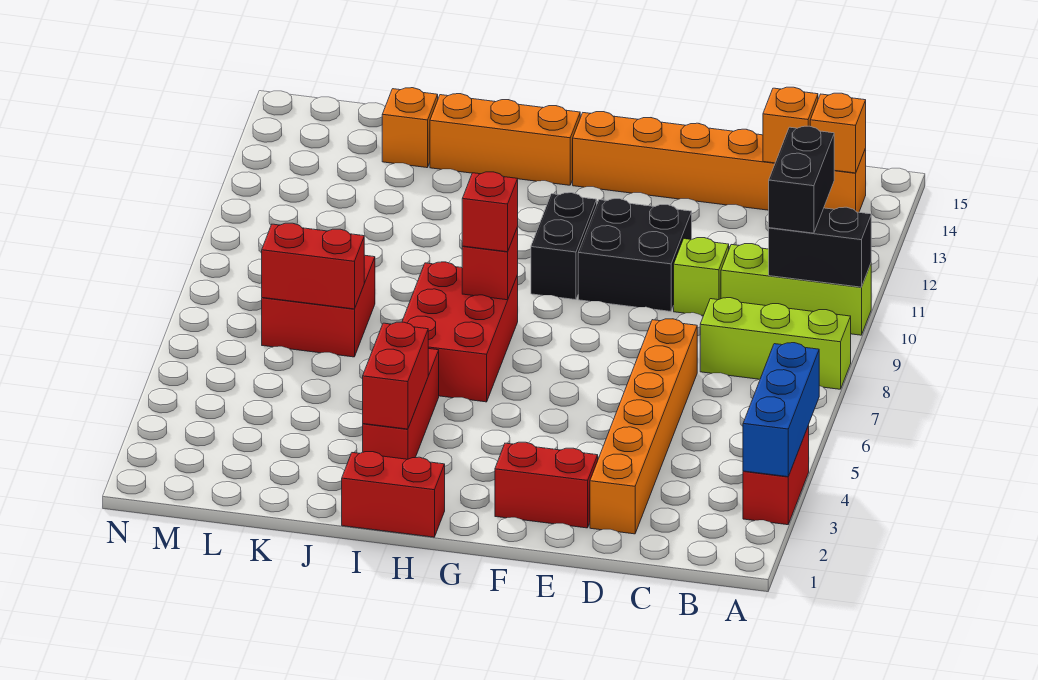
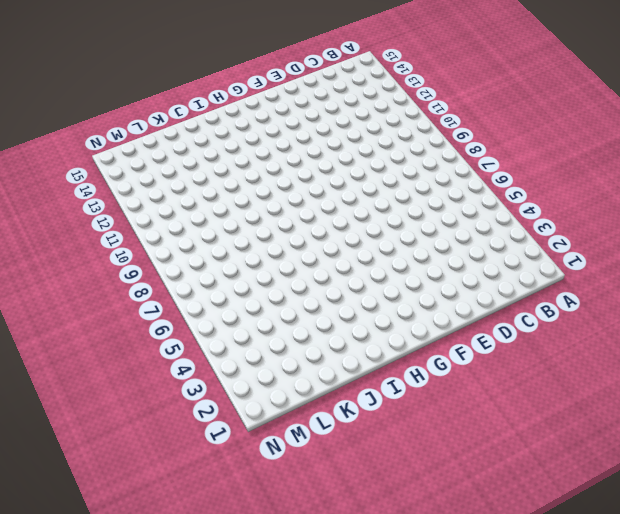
none -> red 1x2 brick [743,426,809,525]
none -> lime 1x3 brick [700,298,851,389]
none -> lime 1x3 brick [721,244,871,335]

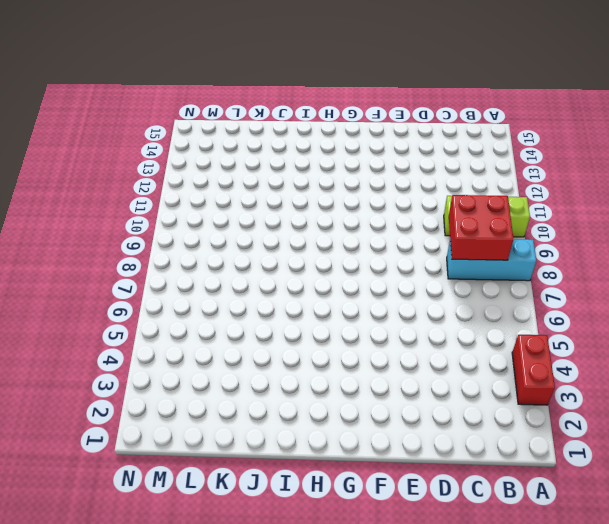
cyan 1x3 brick [447,239,536,281] -> lime 1x3 brick [700,298,851,389]
red 2x2 brick [449,195,513,260] -> red 2x2 brick moved to [262,255,375,357]
none -> orange 1x6 brick [573,112,866,212]
none -> orange 1x6 brick [590,319,697,534]
none -> lime 1x1 brick [674,238,729,316]

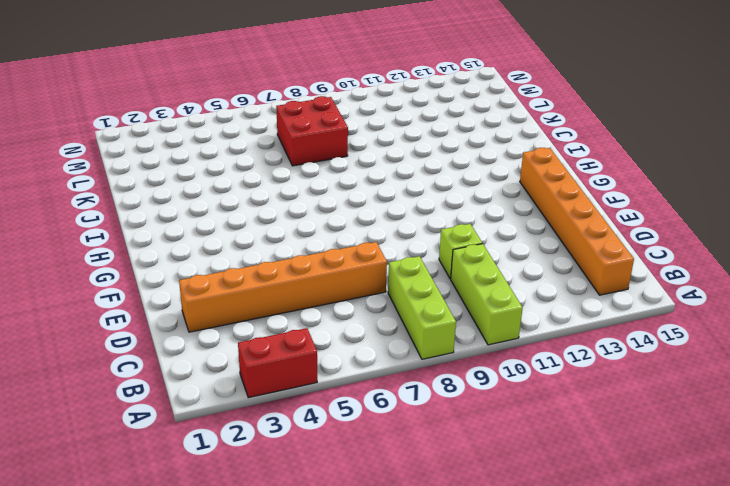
none -> red 1x2 brick [495,442,598,528]
none -> black 2x2 brick [578,199,692,311]
none -> black 1x2 brick [531,193,597,300]

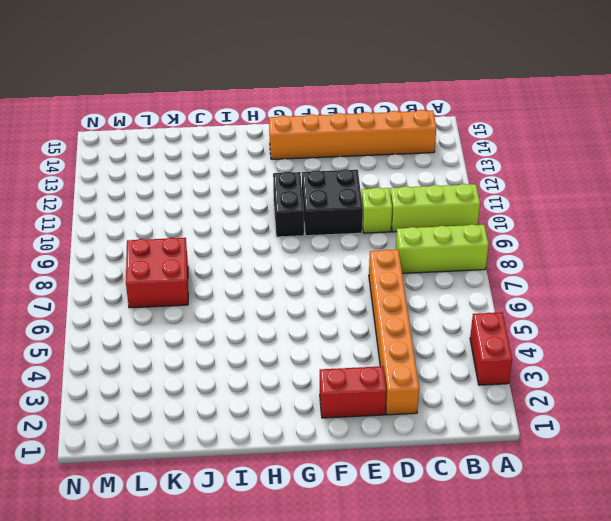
none -> red 1x2 brick [342,452,445,537]
none -> red 2x3 brick [402,262,518,402]
none -> orange 1x3 brick [430,94,580,185]

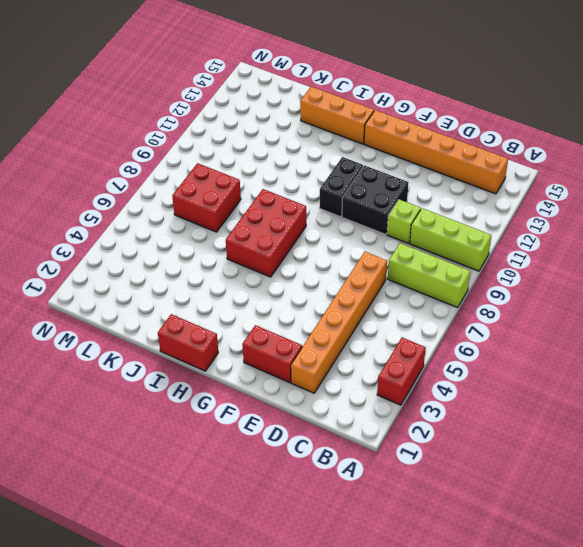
none -> red 1x3 brick [363,349,439,459]
none -> orange 1x1 brick [382,88,438,168]
none -> blue 1x3 brick [743,343,819,477]

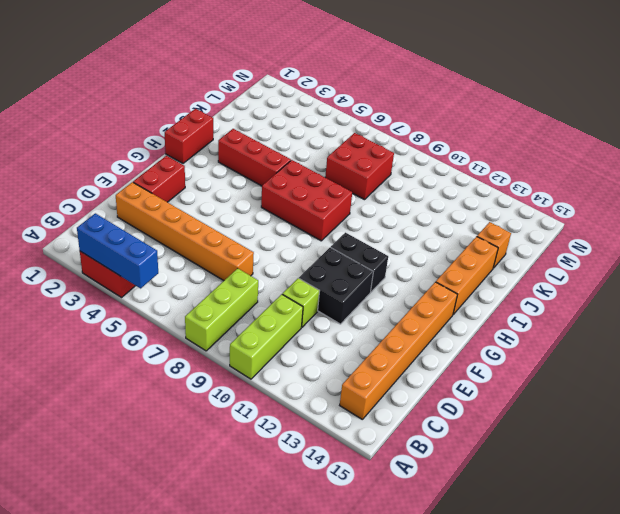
none -> black 1x2 brick [769,207,871,287]
none -> orange 1x1 brick [810,93,866,173]
none -> orange 1x1 brick [763,87,818,163]

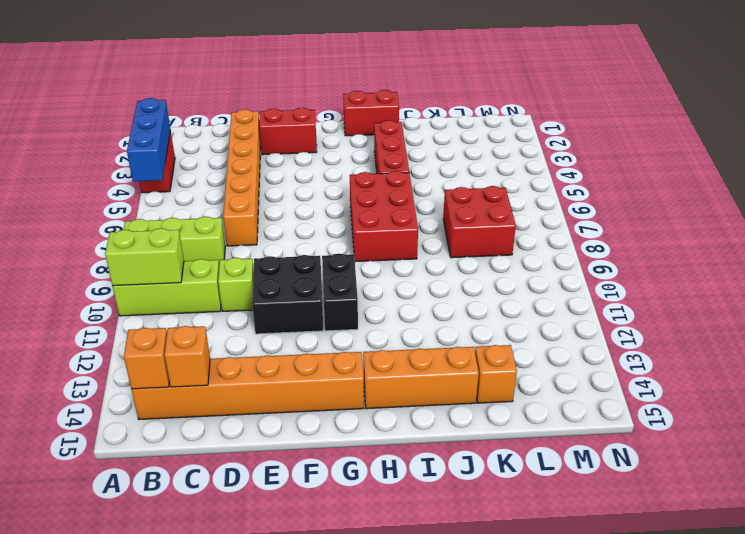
lime 1x2 brick [105,228,184,286] -> black 1x2 brick [769,207,871,287]
none -> red 1x1 brick [462,227,518,300]
none -> red 1x2 brick [363,322,428,429]
none -> red 1x2 brick [262,223,364,309]

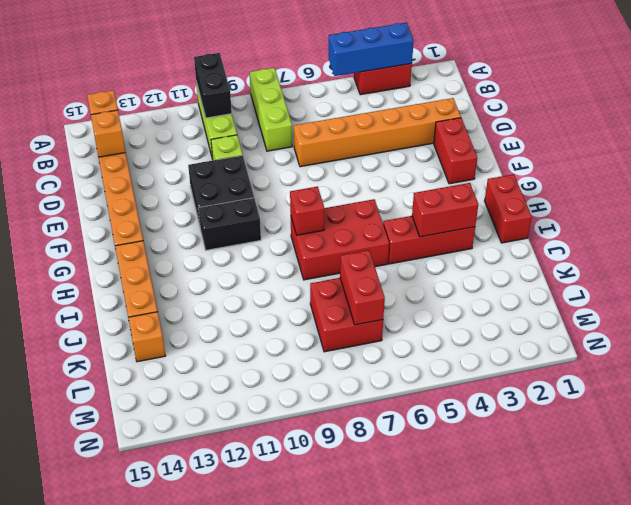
none -> black 1x2 brick [769,126,834,233]
none -> red 1x1 brick [462,172,518,252]

